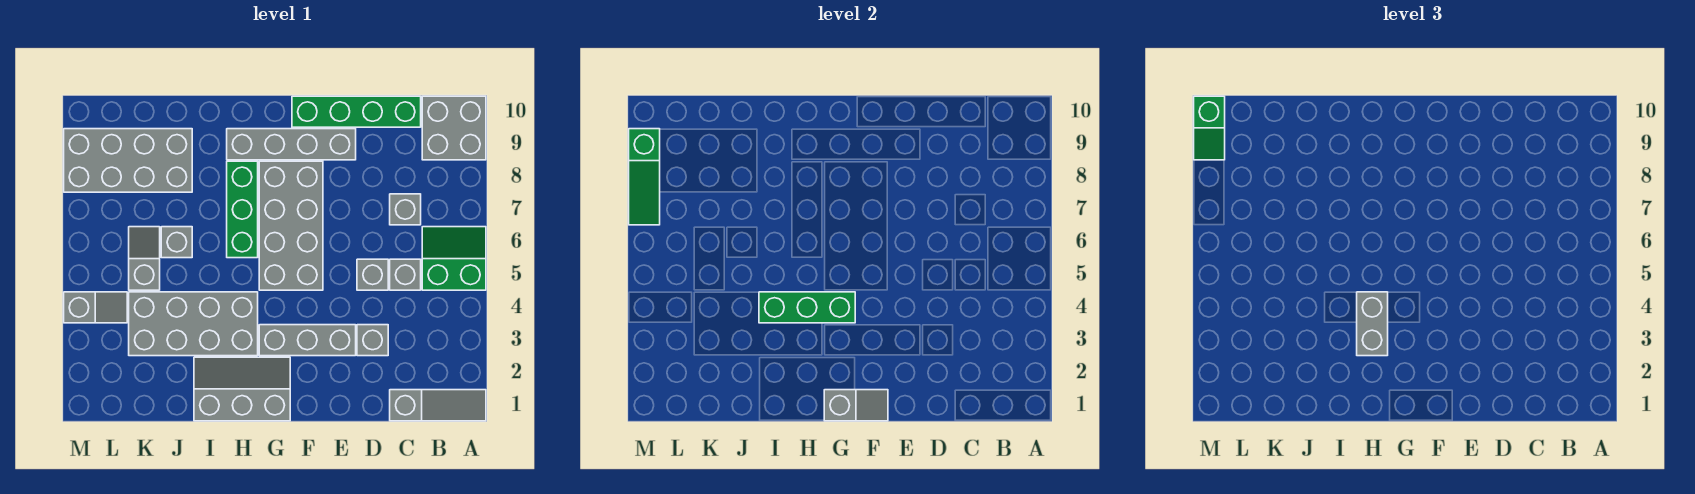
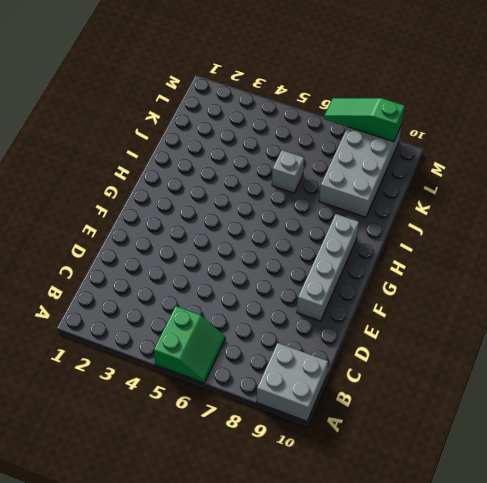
none -> grey 1x3 slope [390,390,486,421]
none -> grey 1x1 brick [390,259,421,290]
none -> grey 1x1 brick [390,194,421,225]

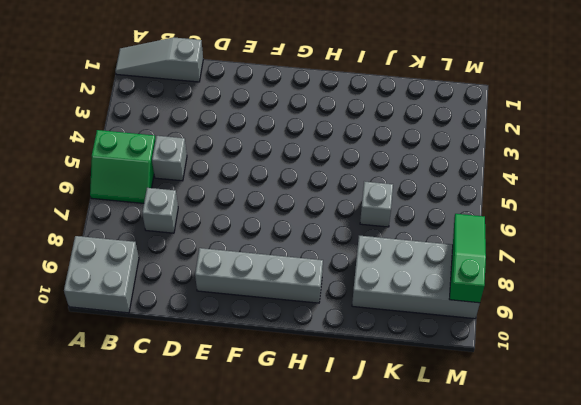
none -> green 1x4 brick [292,96,421,127]
none -> grey 1x1 brick [357,325,388,356]
none -> grey 1x1 brick [357,259,388,290]

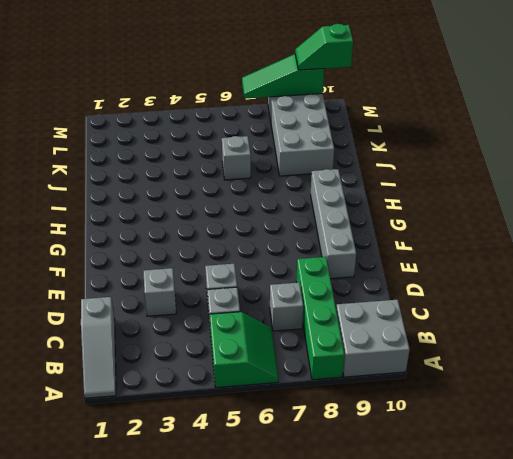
green 1x4 brick [296,257,344,380] -> green 1x4 brick moved to [292,96,421,127]
none -> grey 1x3 brick [259,325,356,356]
none -> grey 2x4 brick [259,161,323,290]
none -> grey 2x3 slope [194,357,290,421]

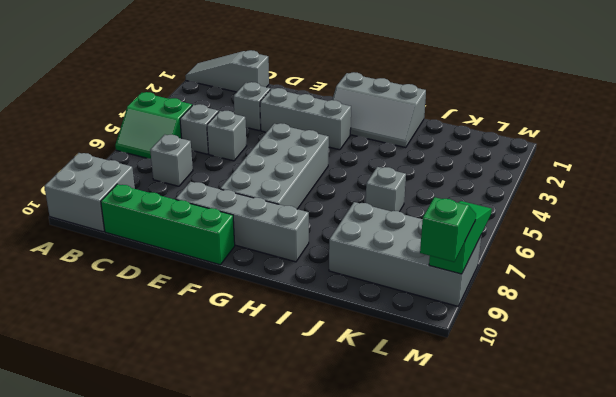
none -> grey 2x4 brick [129,292,258,356]
none -> green 1x3 brick [227,161,258,258]
none -> grey 1x2 slope [129,227,160,290]

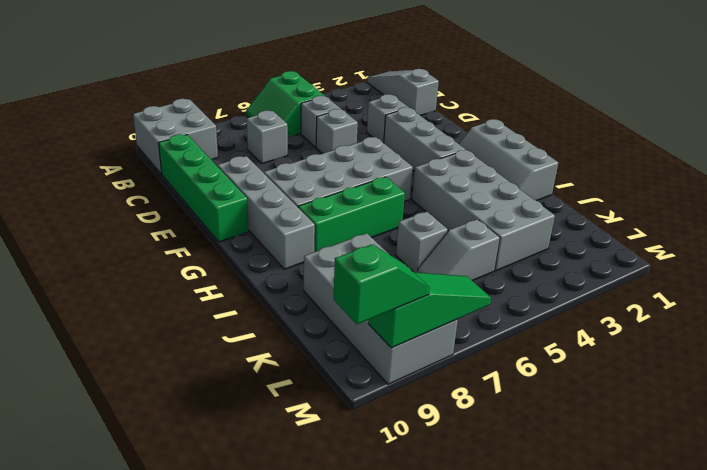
none -> grey 1x2 slope [64,292,127,323]
none -> grey 1x2 slope [824,390,888,421]
none -> green 1x3 brick [759,292,855,323]

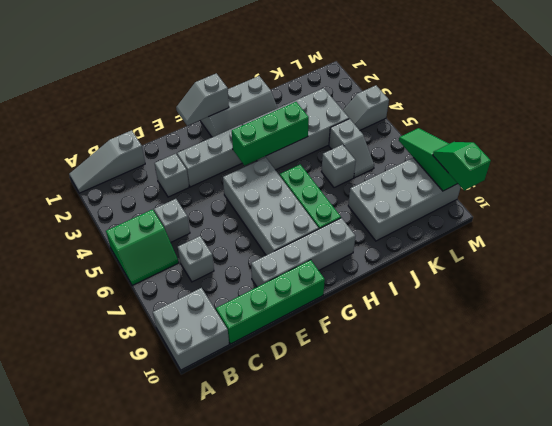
none -> grey 1x1 brick [357,259,388,290]
none -> grey 1x2 brick [1357,292,1388,356]

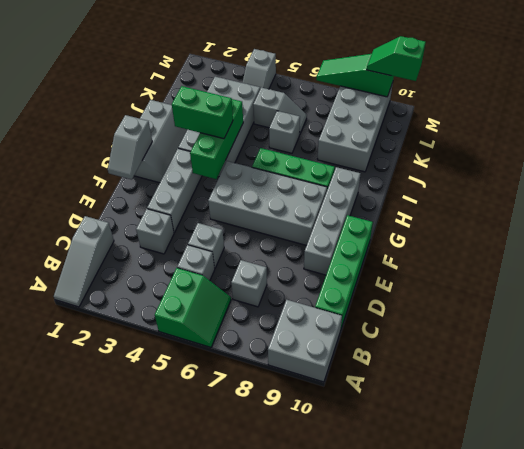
green 1x2 brick [172,86,233,139] -> grey 1x2 brick [1357,292,1388,356]

